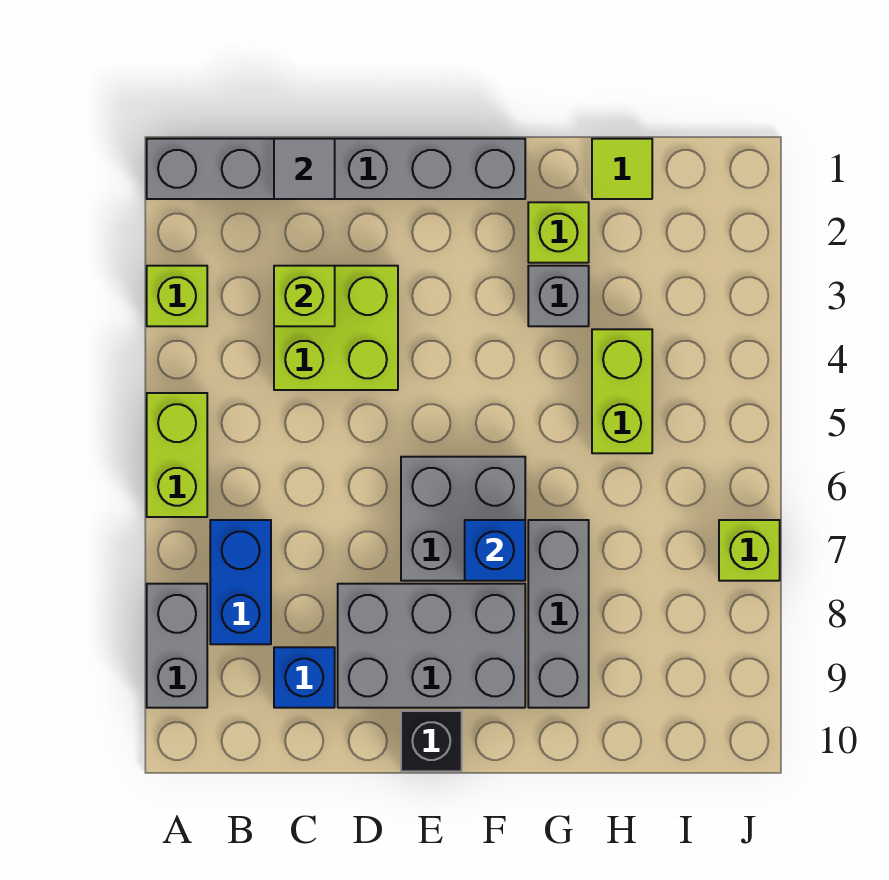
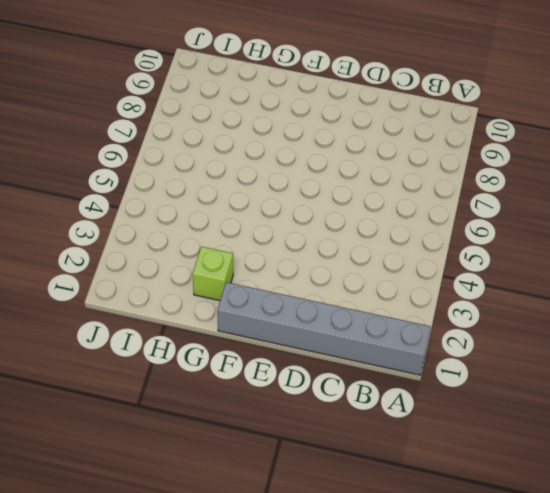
none -> lime 1x1 brick [147,266,207,326]
none -> lime 1x2 brick [147,393,207,517]
none -> grey 1x2 brick [147,584,207,708]

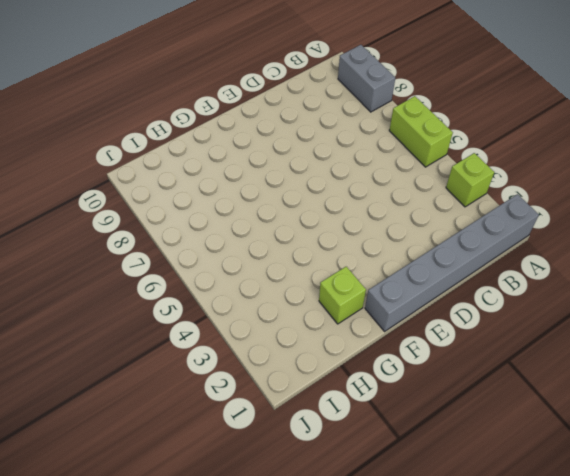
none -> blue 1x2 brick [210,520,271,644]
none -> lime 2x2 brick [274,266,398,390]
none -> blue 1x1 brick [274,647,335,708]

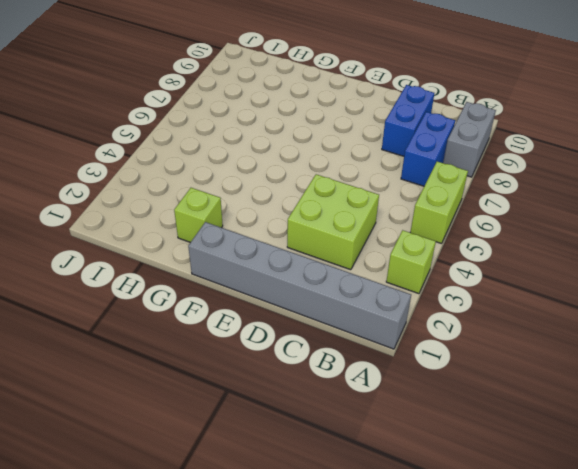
blue 1x2 brick [382,85,434,156] -> blue 1x1 brick [274,647,335,708]
none -> grey 2x3 brick [338,584,525,708]
none -> grey 2x2 brick [401,457,525,581]
none -> black 1x1 brick [401,711,462,771]

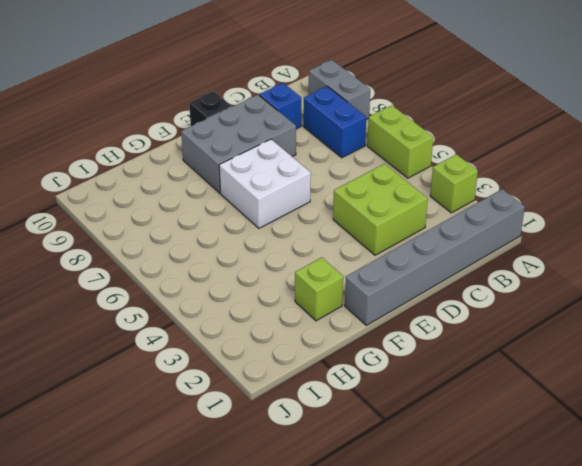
white 2x2 brick [219,139,311,228] -> grey 2x2 brick [401,457,525,581]
none -> grey 1x1 brick [528,266,589,326]
none -> grey 1x3 brick [528,520,589,708]
none -> lime 1x1 tile [592,139,652,199]

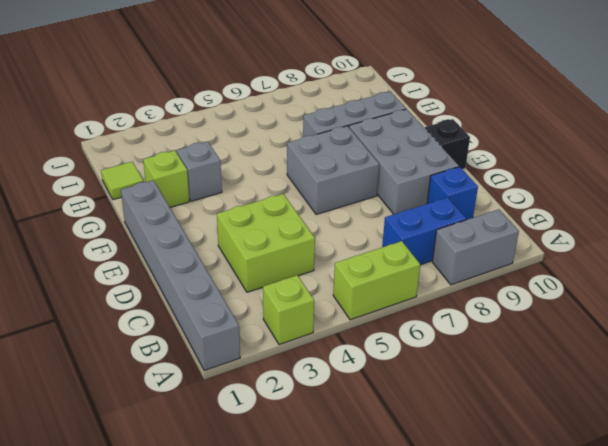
none -> lime 1x2 brick [592,329,652,453]
none -> lime 1x1 brick [719,520,780,581]
none -> grey 1x1 tile [274,139,335,199]

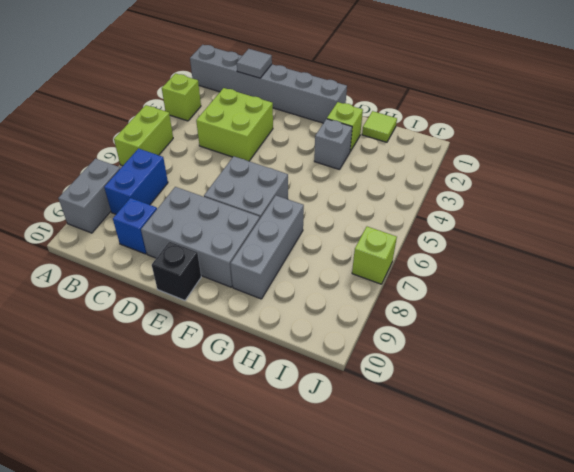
none -> lime 1x2 brick [592,329,652,453]
none -> lime 1x1 brick [274,266,335,326]
none -> blue 1x1 brick [465,520,525,581]

